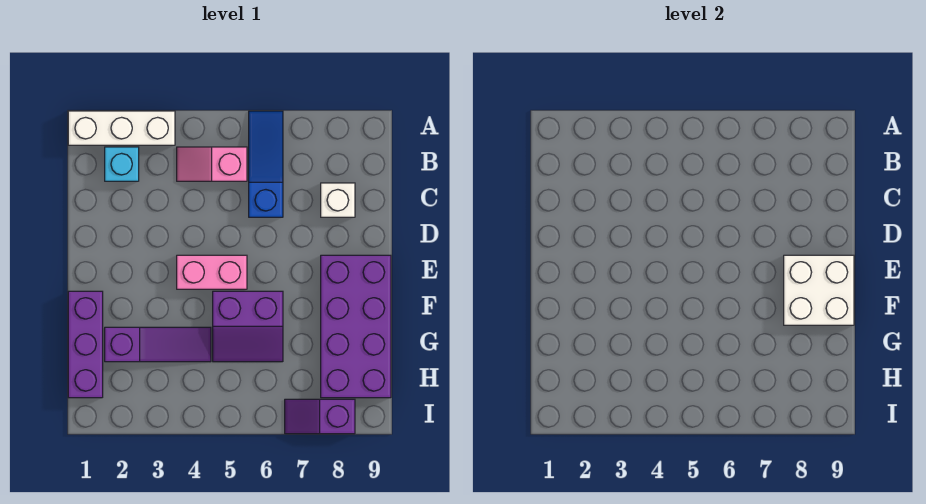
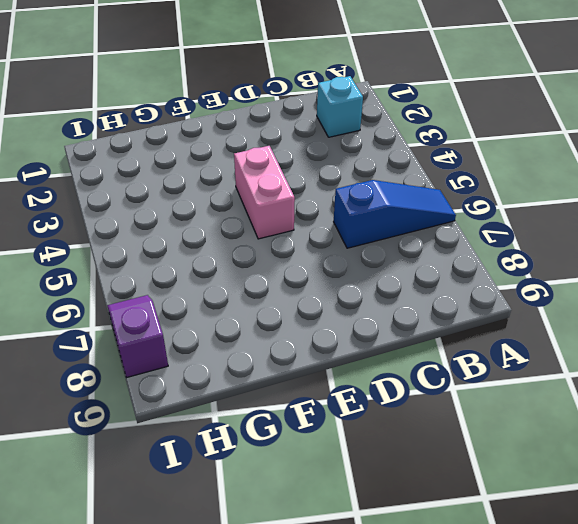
none -> white 1x3 brick [68,111,175,145]
none -> pink 1x2 slope [177,147,247,181]
none -> white 1x1 brick [321,183,355,217]

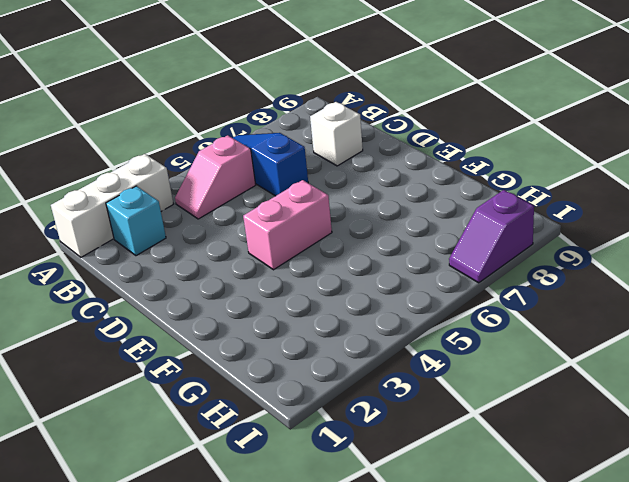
none -> purple 2x4 brick [321,255,391,398]
none -> purple 1x3 brick [68,291,103,398]
none -> purple 2x2 slope [213,291,283,362]

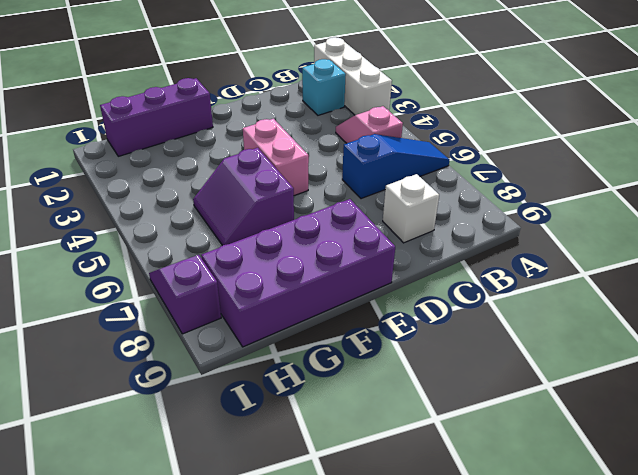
none -> purple 1x3 slope [105,327,211,362]
none -> white 2x2 brick [784,255,854,325]

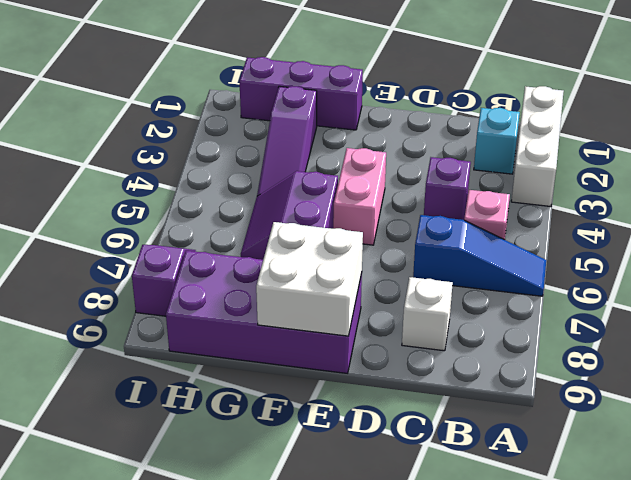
purple 1x1 brick [424,157,471,220] -> none

